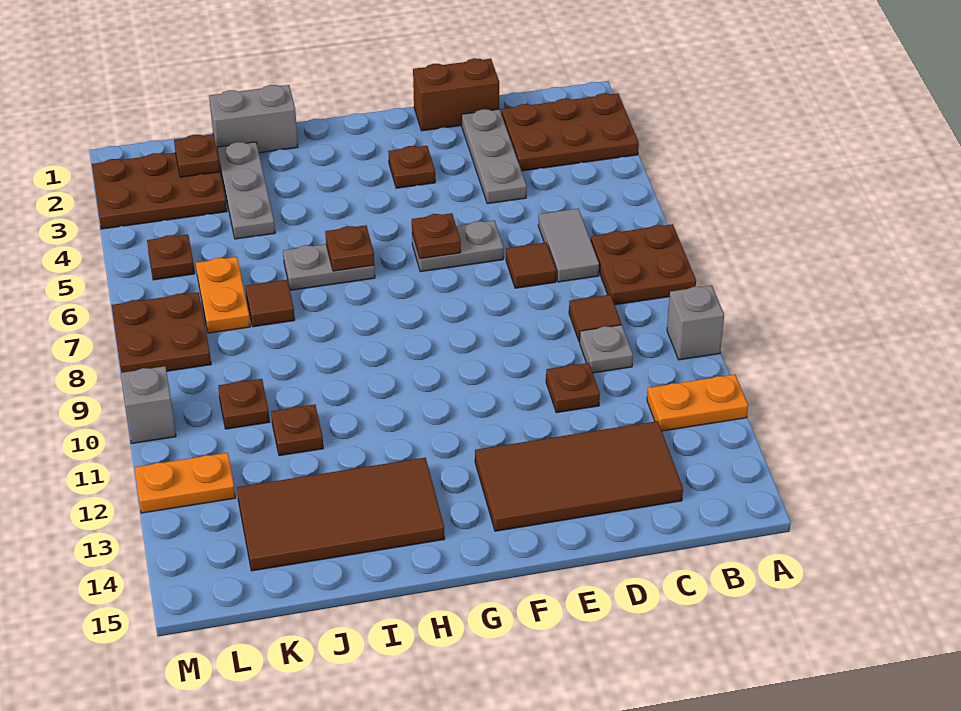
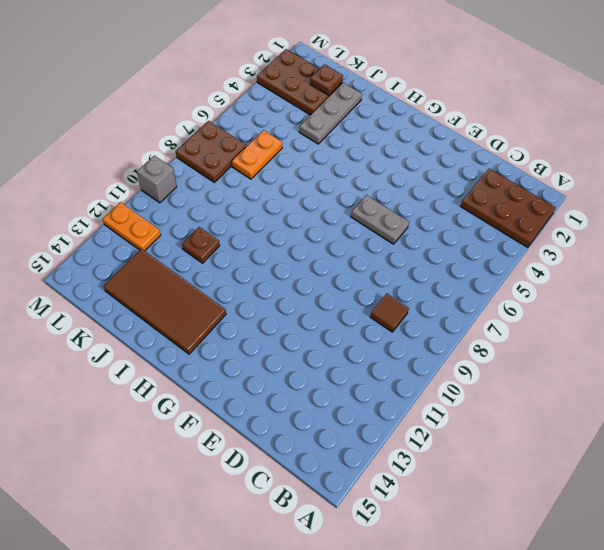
none -> brown 2x2 plate [591,224,696,305]
none -> grey 1x1 brick [667,285,724,360]
none -> orange 1x2 plate [647,374,748,431]
none -> grey 1x2 tile [538,209,599,282]

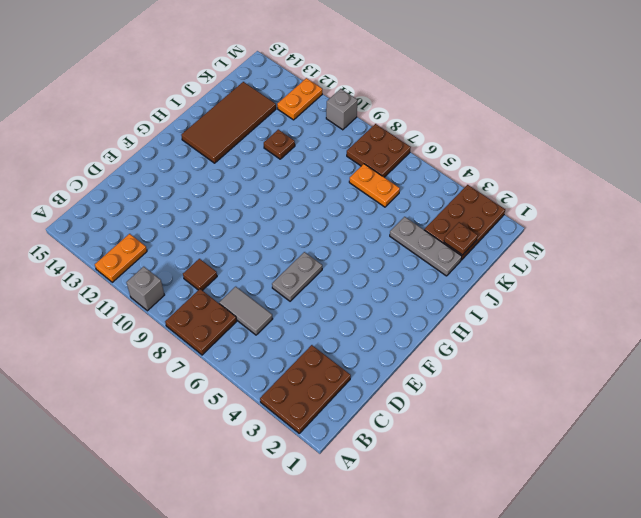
none -> grey 1x1 plate [580,325,633,373]
none -> brown 2x4 tile [475,421,683,531]
none -> brown 1x2 brick [413,58,499,131]
none -> grey 1x3 plate [462,109,527,204]

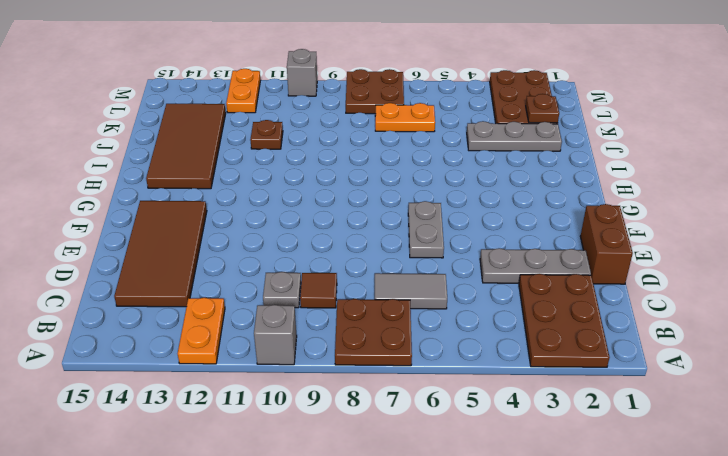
none -> brown 1x1 tile [506,243,556,288]
none -> brown 1x1 plate [546,363,600,413]
none -> brown 1x1 plate [388,146,435,188]
none -> grey 1x2 plate [283,244,375,290]

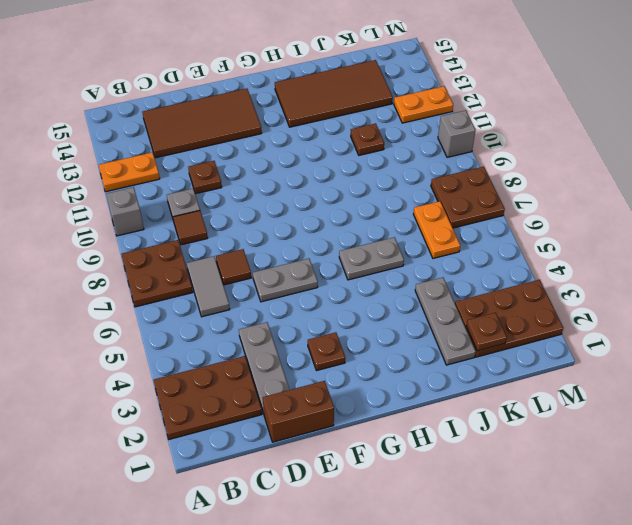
none -> grey 1x2 brick [209,85,298,153]
none -> brown 1x1 tile [245,280,295,327]
none -> brown 1x1 plate [218,379,270,429]
none -> brown 1x1 plate [147,234,195,280]

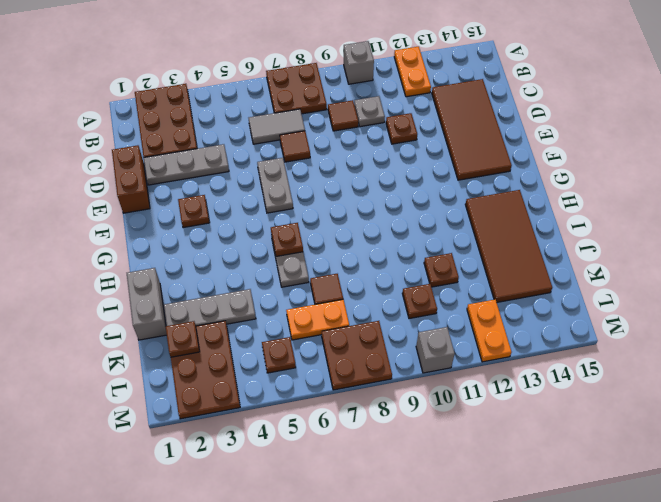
none -> brown 1x1 plate [412,213,461,259]

